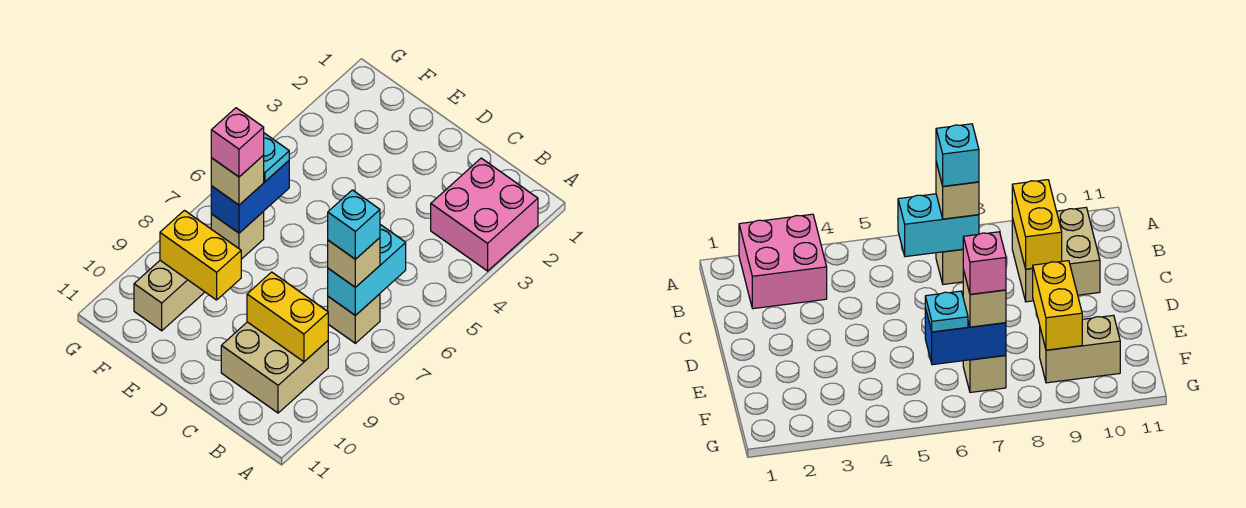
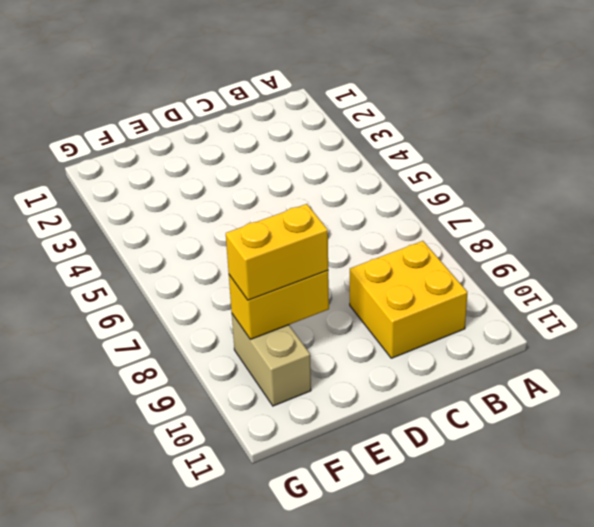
yellow 2x2 brick [350,241,468,358] -> tan 2x2 brick [221,322,328,413]
yellow 1x2 brick [226,204,328,300] -> yellow 1x2 brick moved to [247,272,328,362]
none -> pink 2x2 brick [431,158,538,271]
none -> tan 1x1 brick [328,294,380,343]
none -> tan 1x1 brick [211,212,264,259]

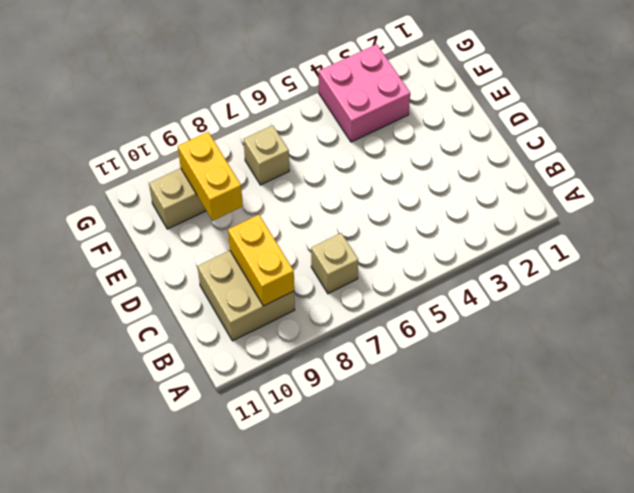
pink 2x2 brick [319,44,410,142] -> pink 2x2 brick moved to [431,158,538,271]
none -> cyan 1x2 brick [328,225,406,316]
none -> blue 1x2 brick [211,161,289,233]
none -> tan 1x1 brick [328,238,380,287]

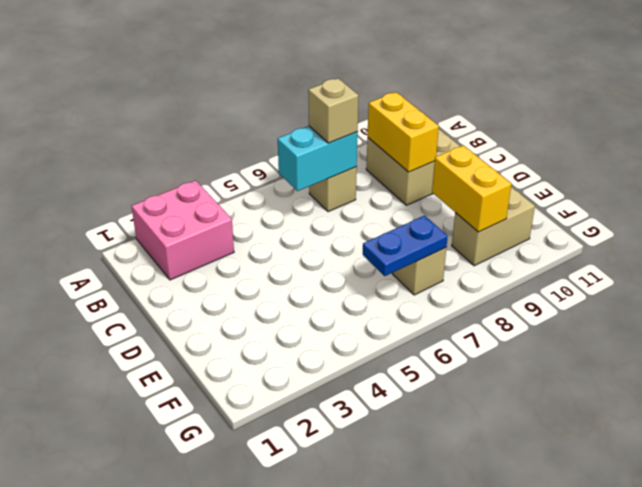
blue 1x2 plate [363,216,448,276] -> blue 1x2 brick [211,161,289,233]
none -> cyan 1x1 plate [263,133,289,182]
none -> tan 1x1 brick [211,156,264,205]
none -> cyan 1x1 brick [328,190,380,259]

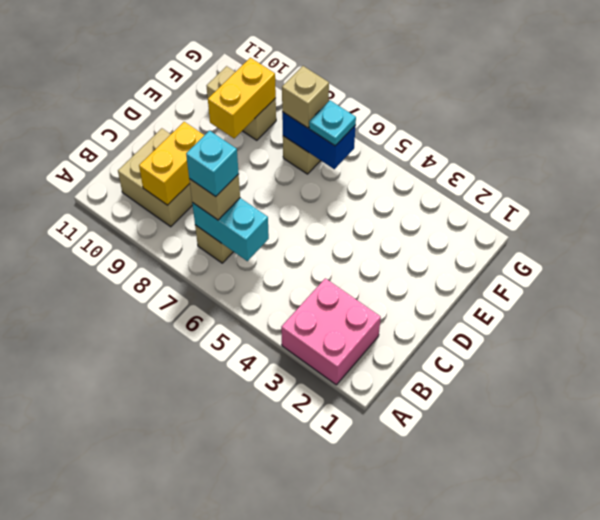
none -> pink 1x1 brick [211,108,264,177]

